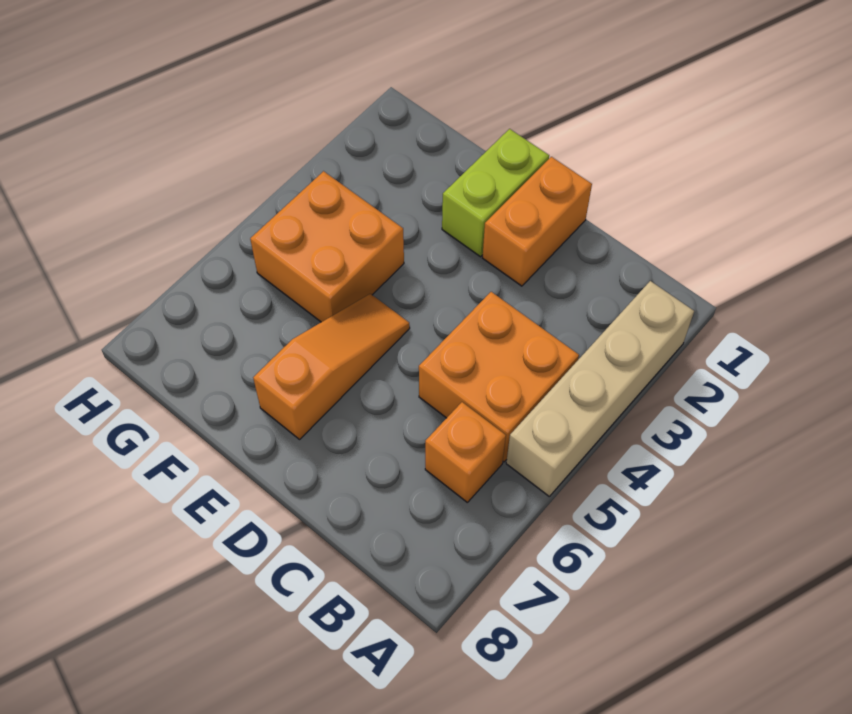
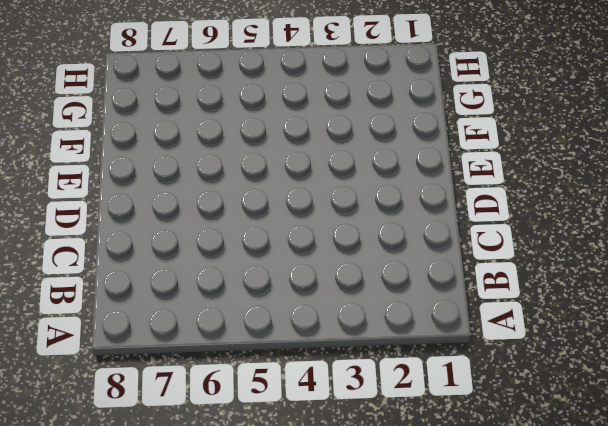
none -> tan 1x4 brick [506,281,694,496]
none -> orange 2x2 brick [419,292,579,462]

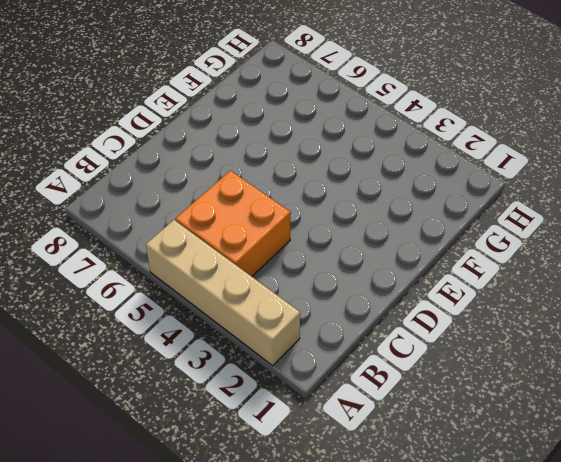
none -> orange 1x1 brick [425,402,506,502]
none -> orange 1x2 brick [483,157,592,286]

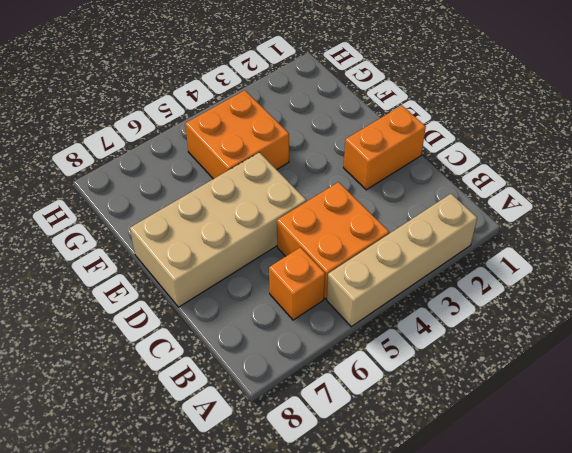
tan 2x4 brick [130,152,306,307] -> orange 1x3 slope [253,294,410,439]
none -> lime 1x2 brick [442,129,549,257]

